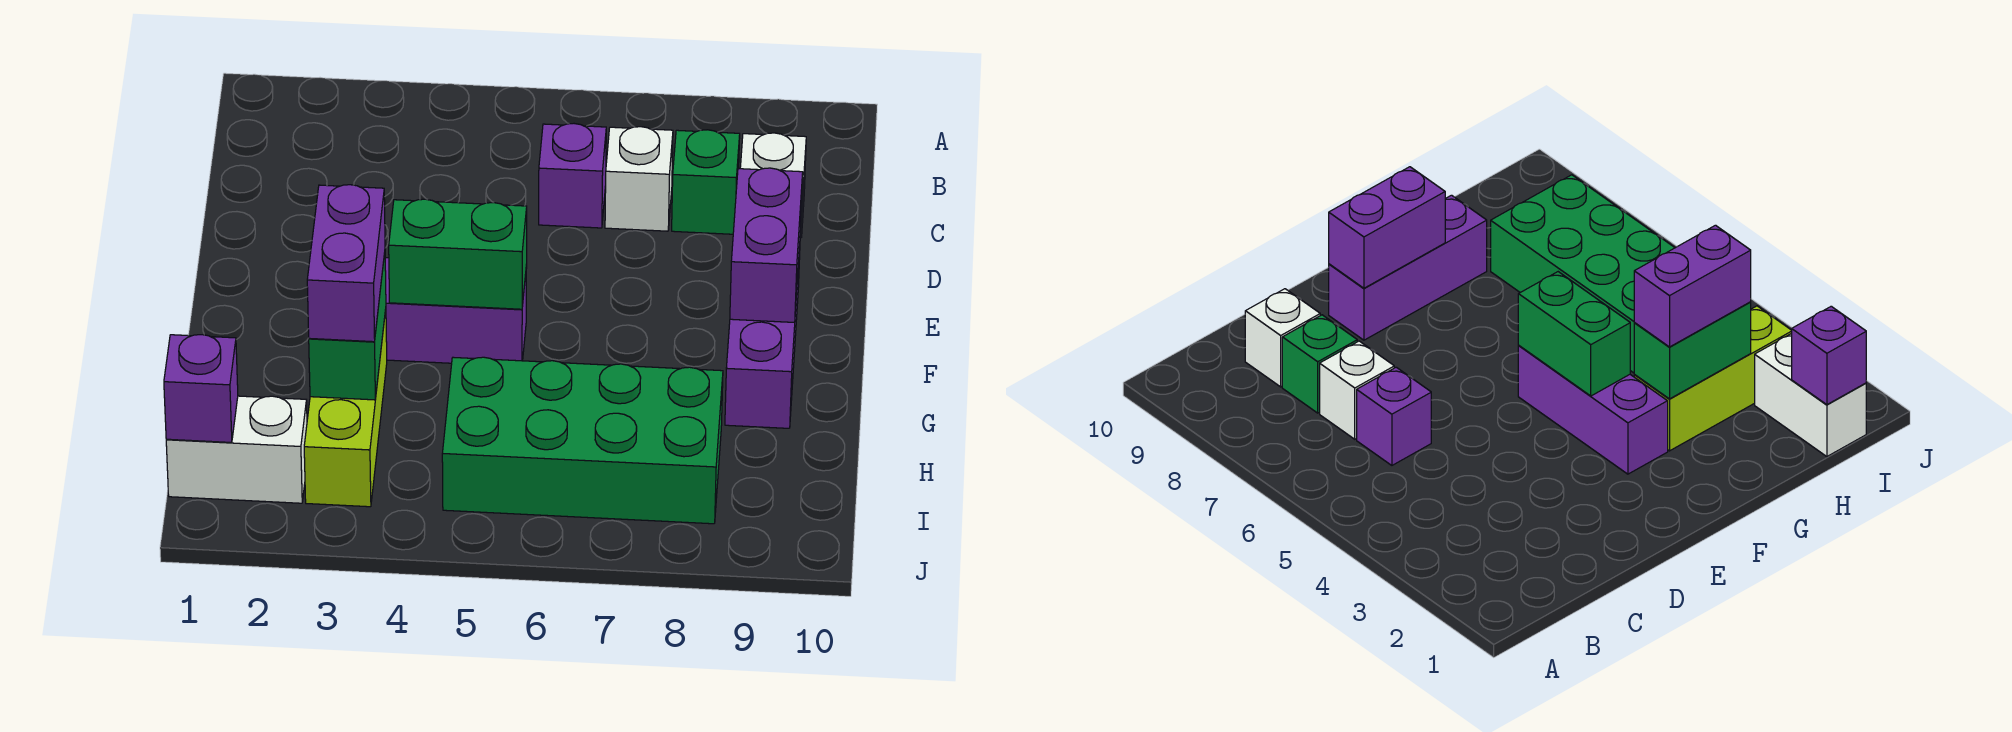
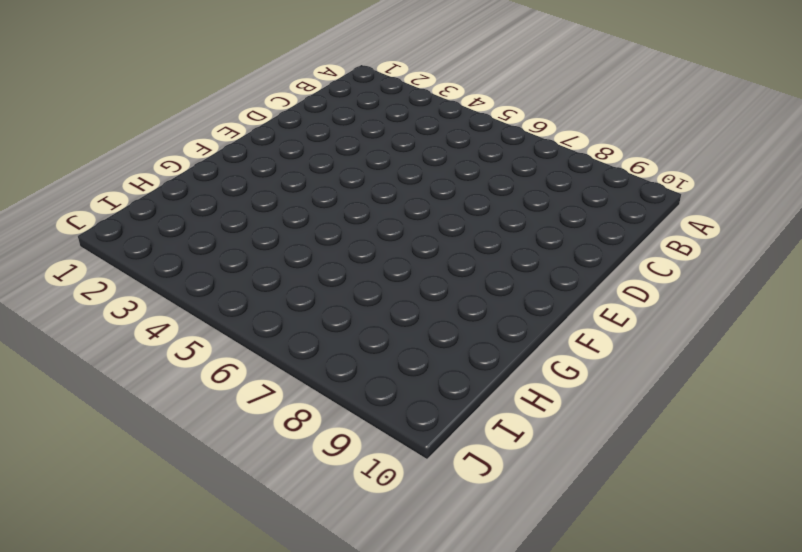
none -> purple 1x1 brick [539,124,606,228]
none -> white 1x1 brick [605,127,673,231]
none -> green 1x1 brick [672,130,740,234]

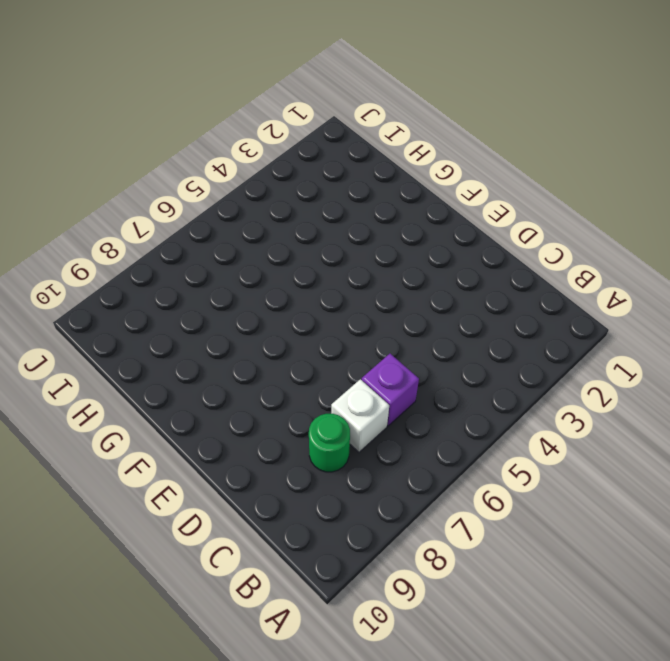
green 1x1 round brick [309,414,350,472] -> green 1x1 brick [672,130,740,234]
none -> white 1x1 brick [740,133,806,238]
none -> purple 1x3 brick [725,247,800,428]
none -> purple 1x3 brick [385,258,527,363]

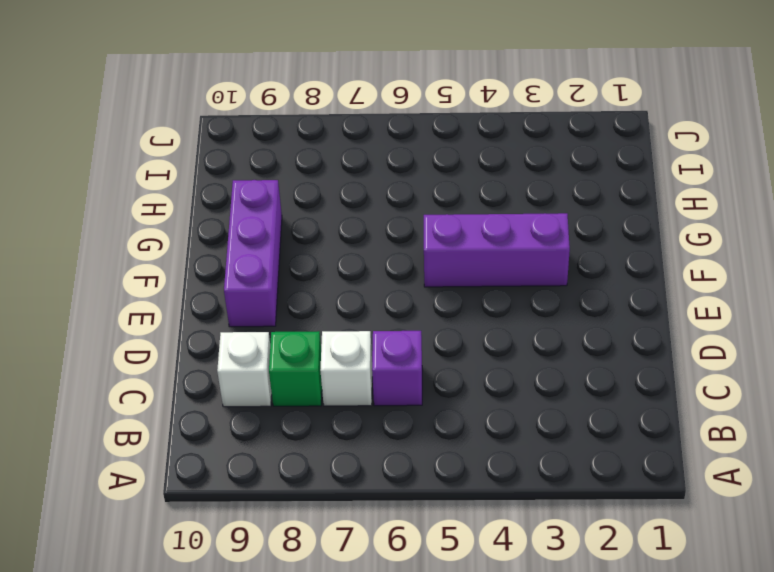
none -> lime 1x3 brick [304,310,387,507]
none -> green 2x4 brick [442,357,723,524]
none -> white 1x2 brick [166,396,307,503]

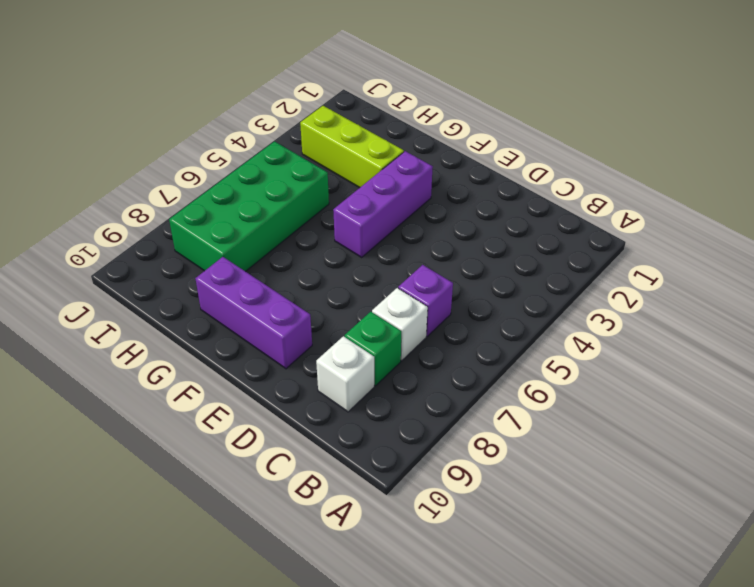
none -> white 1x2 brick [166,396,307,503]
none -> purple 1x2 brick [730,168,803,322]
none -> green 1x2 brick [389,199,527,309]

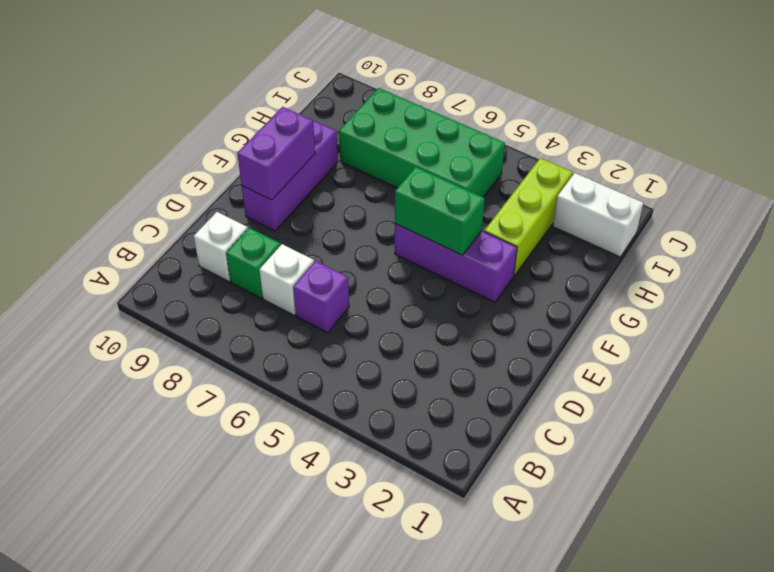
none -> green 1x2 brick [309,253,386,400]
none -> purple 1x1 brick [164,335,238,442]
none -> purple 1x2 brick [307,185,385,342]

